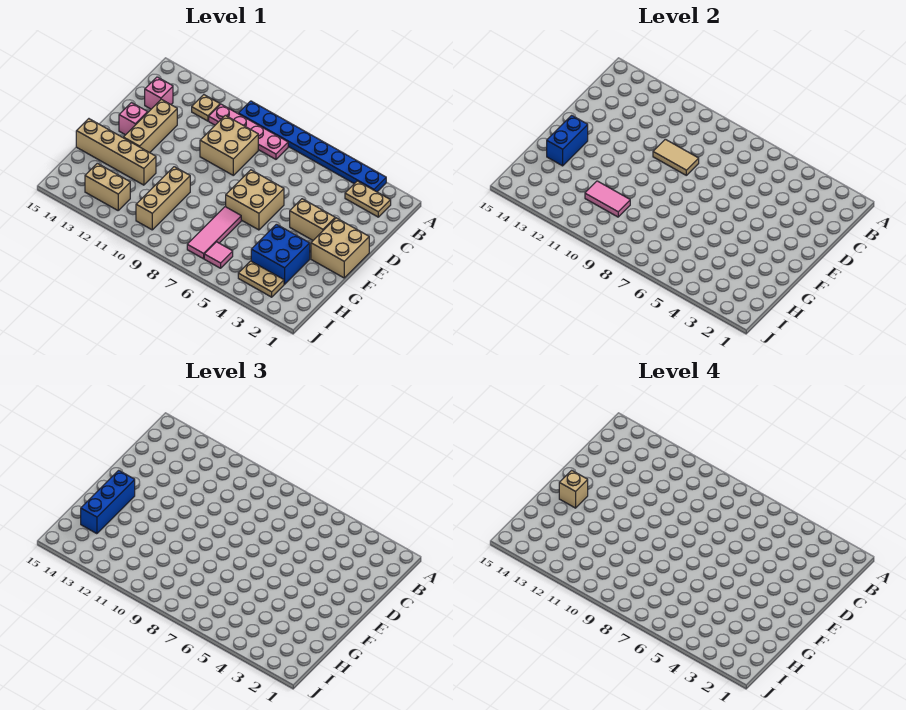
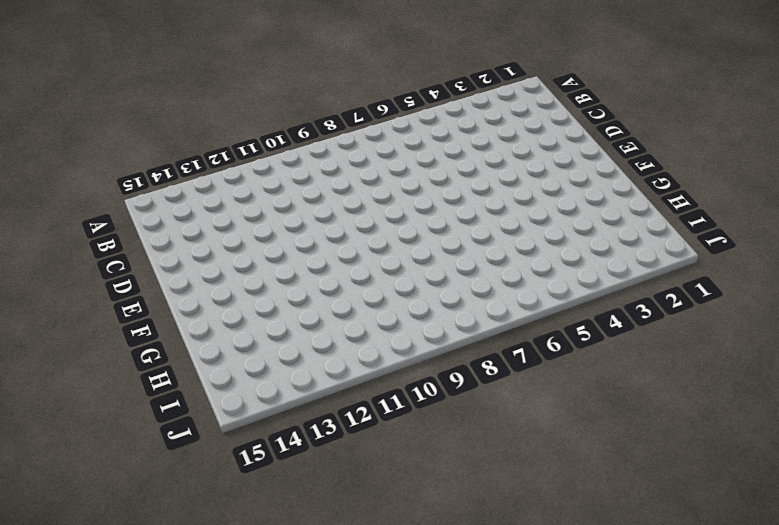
none -> blue 1x8 plate [239,101,386,192]
none -> tan 1x2 plate [345,181,391,217]
none -> pink 1x4 plate [209,104,288,159]

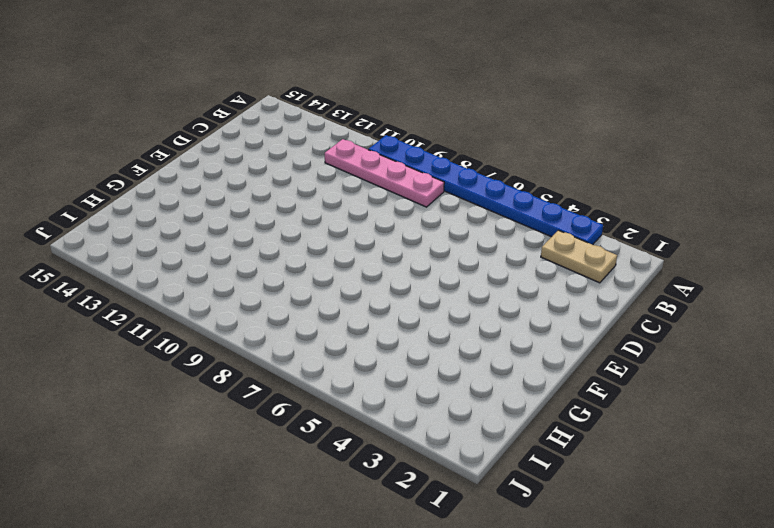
none -> tan 1x1 plate [192,95,220,121]
none -> tan 2x2 brick [200,115,258,175]
none -> pink 1x1 brick [145,77,173,109]

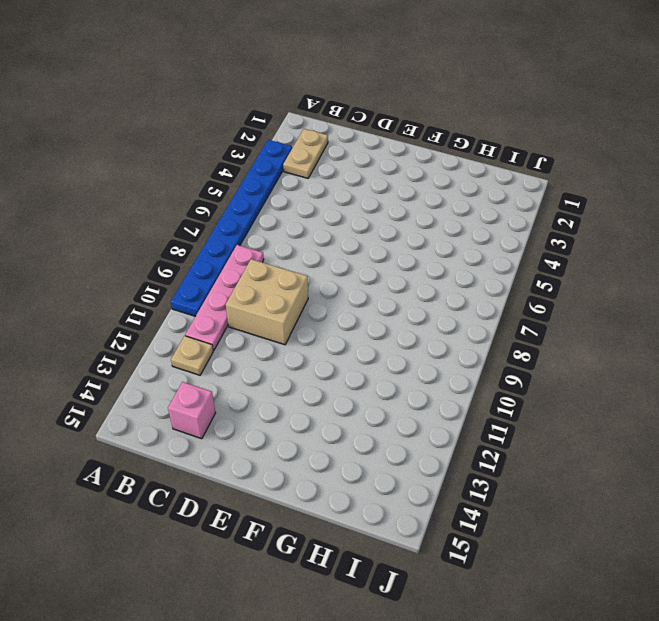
none -> tan 1x3 brick [123,99,177,153]
none -> tan 2x2 brick [311,218,369,278]
none -> tan 1x2 brick [290,199,335,240]

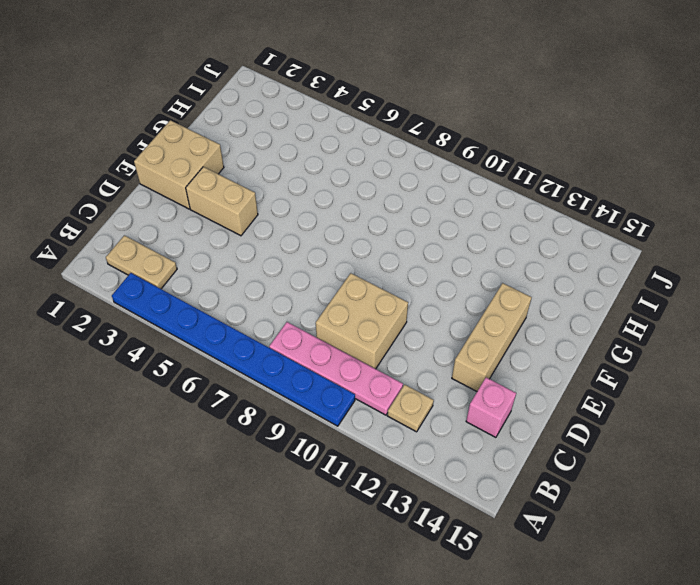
none -> tan 2x2 brick [226,170,284,230]
none -> pink 1x1 brick [119,103,148,135]
none -> blue 2x2 brick [251,224,310,284]

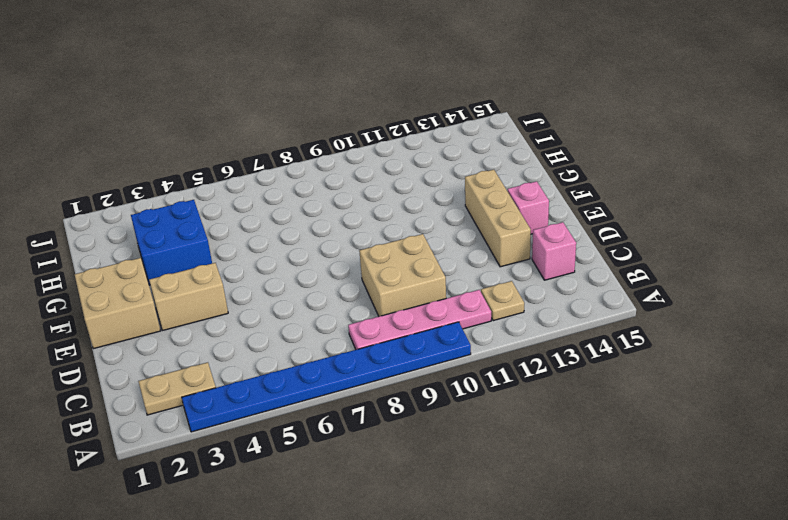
none -> tan 2x2 brick [226,170,284,230]
none -> pink 1x3 tile [187,207,241,259]
none -> tan 1x3 brick [136,167,190,230]

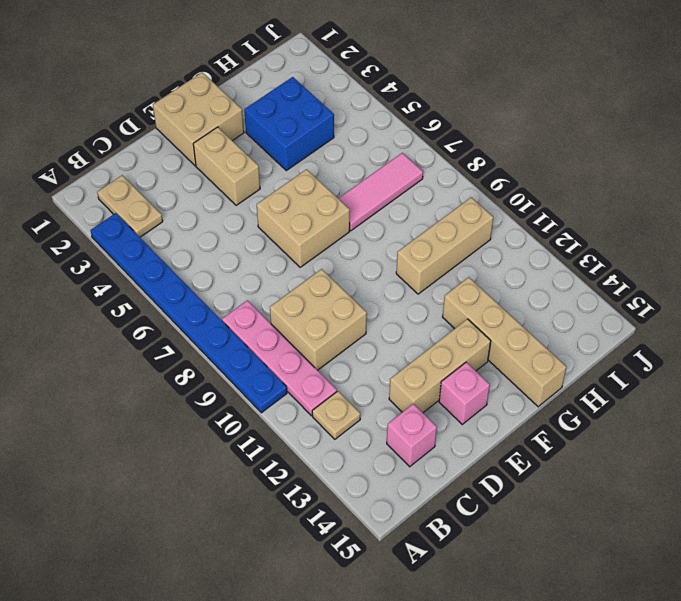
none -> tan 1x2 plate [238,261,284,297]
none -> pink 1x1 tile [204,242,233,268]
none -> tan 1x2 brick [85,163,130,210]

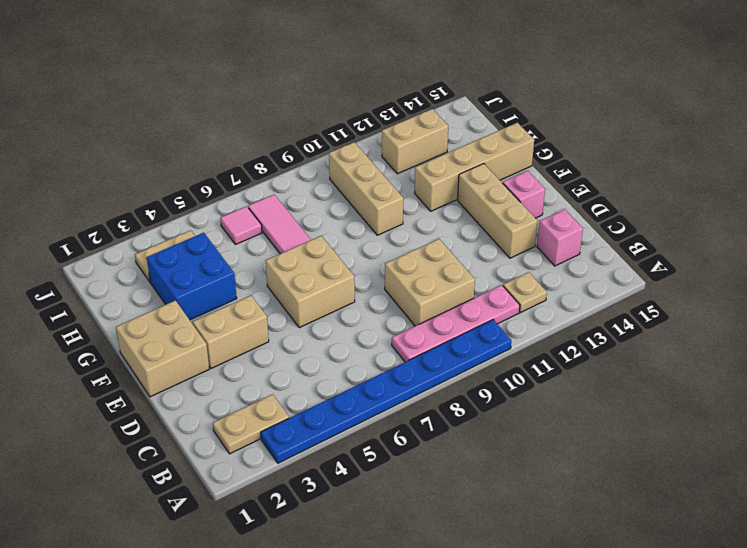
none -> tan 1x2 tile [653,139,699,175]
none -> blue 1x2 brick [547,115,588,166]
none -> pink 1x2 tile [585,181,630,217]

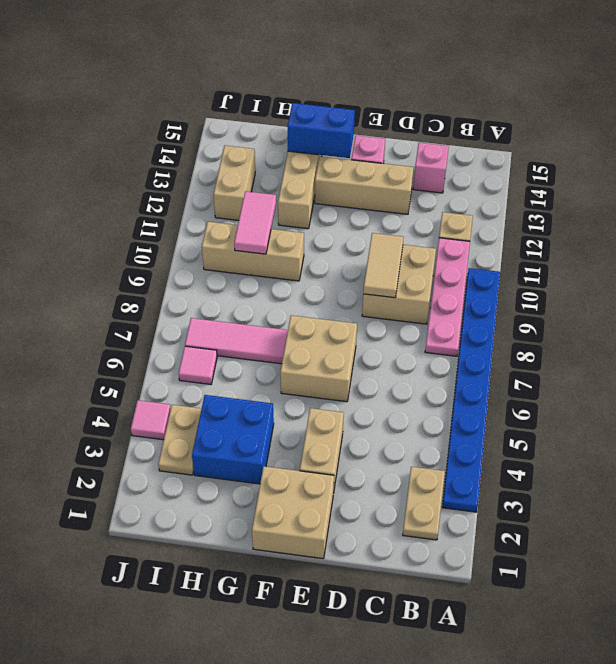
pink 1x1 tile [131,400,171,440] -> none
none -> blue 1x3 brick [81,470,135,534]
none -> tan 1x1 brick [559,470,588,508]

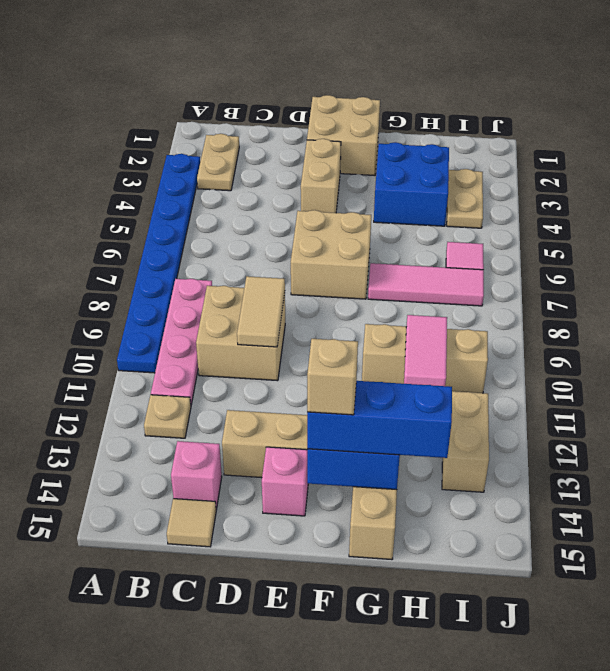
tan 1x1 tile [167,499,216,547] -> none

